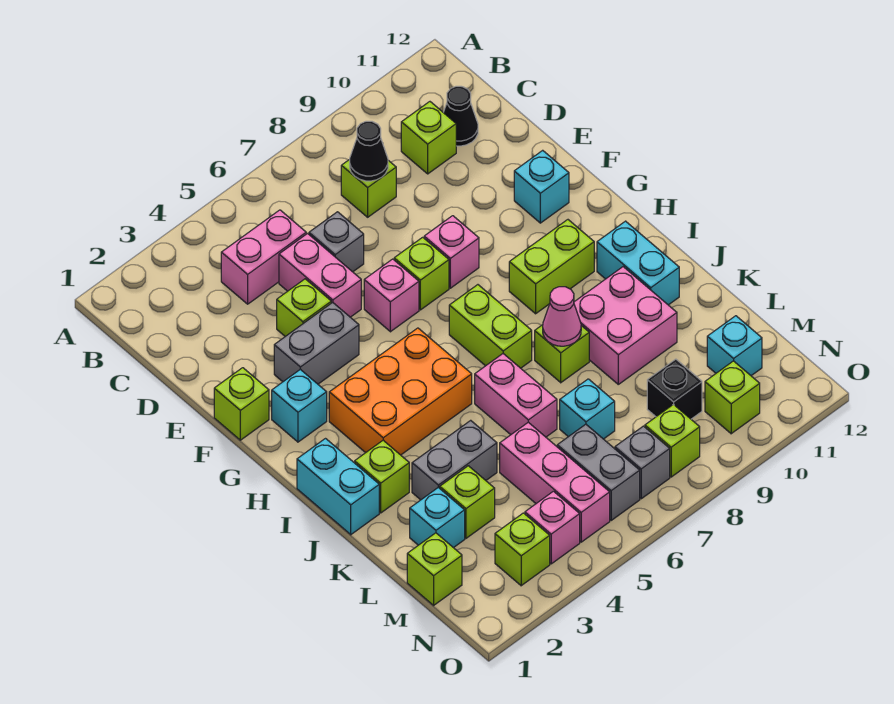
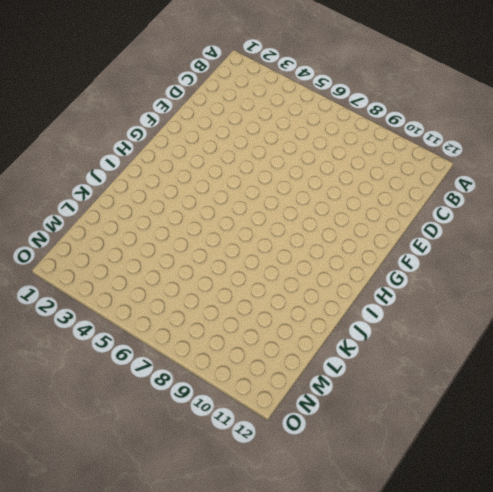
none -> pink 1x2 brick [221,210,306,304]
none -> lime 1x1 brick [341,159,396,217]
none -> lime 1x1 brick [401,102,456,174]
none -> black 1x1 cone [443,86,478,146]

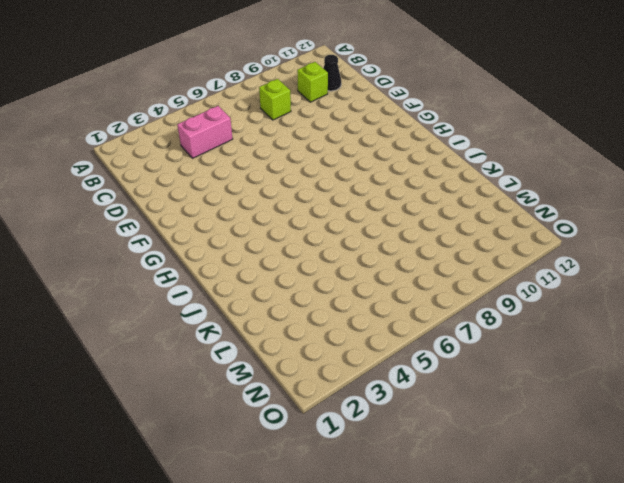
none -> pink 1x2 brick [279,234,361,317]
none -> grey 1x1 brick [309,212,364,272]
none -> lime 1x1 brick [277,279,331,336]
none -> lime 1x1 brick [214,368,269,440]

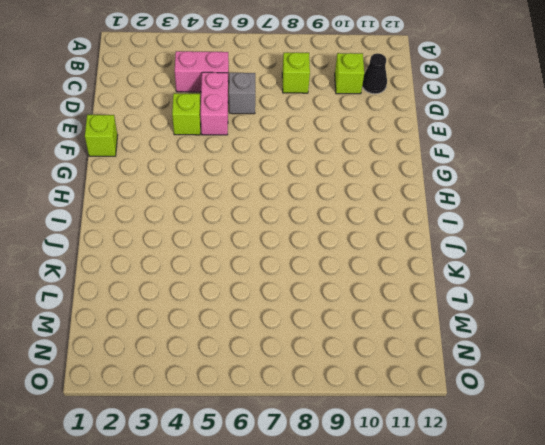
none -> grey 1x2 brick [274,302,359,384]
none -> pink 1x1 brick [364,259,419,332]
none -> lime 1x1 brick [394,237,449,310]
none -> pink 1x1 brick [424,216,479,288]

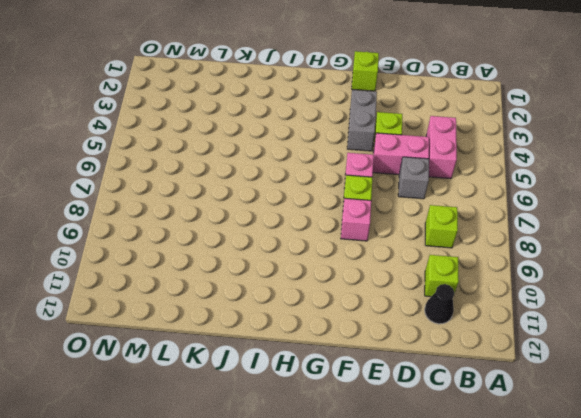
none -> cyan 1x1 brick [514,150,569,223]
none -> cyan 1x1 brick [272,369,327,442]
none -> orange 2x3 brick [329,328,472,455]
none -> lime 1x2 brick [449,285,532,368]

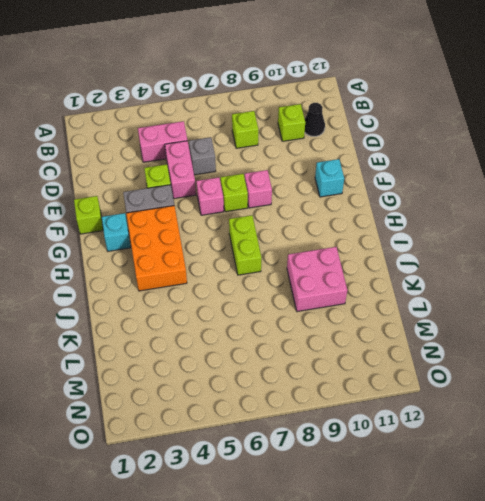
orange 2x3 brick [126,206,187,291] -> orange 2x3 brick turned to [329,328,472,455]
none -> lime 1x2 brick [509,220,594,314]
none -> cyan 1x2 brick [297,439,379,535]
none -> cyan 1x2 brick [597,221,679,305]
none -> lime 1x1 brick [355,440,409,513]

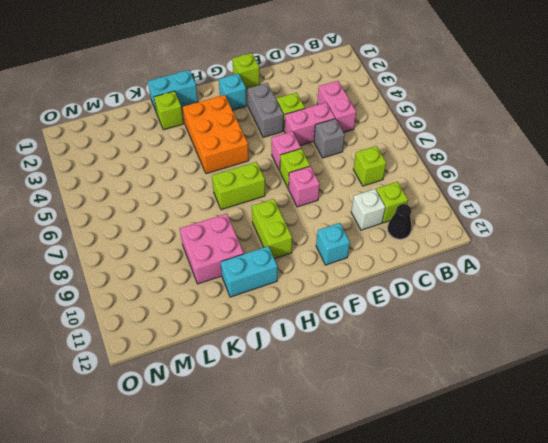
white 1x1 brick [351,189,385,230] -> none
none -> pink 1x2 brick [475,354,557,437]
none -> lime 1x1 brick [535,325,589,383]
none -> grey 1x2 brick [412,420,497,500]
none -> cyan 1x1 brick [410,488,465,548]

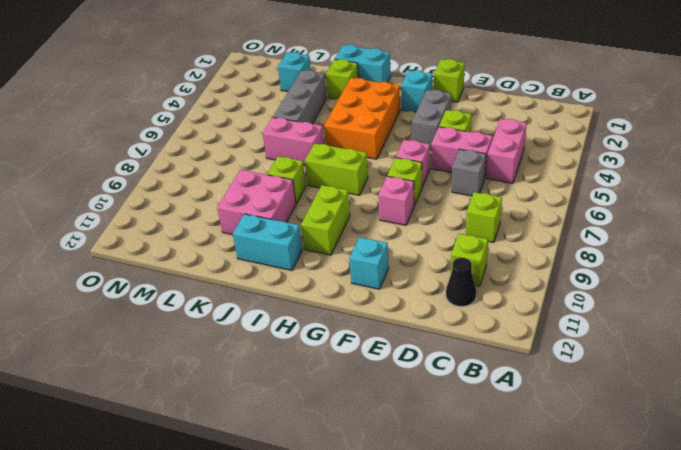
grey 1x3 brick [273,70,327,124] -> grey 1x2 brick [412,420,497,500]
none -> lime 1x1 brick [440,466,495,538]
none -> pink 1x3 brick [500,422,610,542]
none -> cyan 1x1 brick [560,379,615,439]
none -> lime 1x1 brick [407,533,462,605]

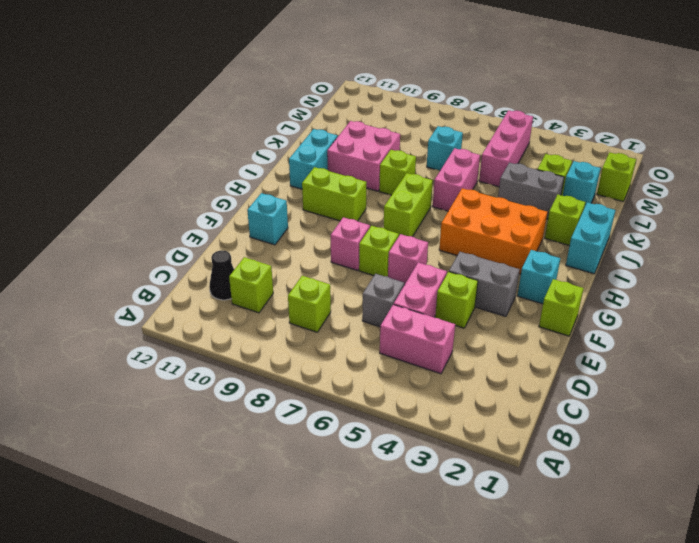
none -> grey 1x2 brick [557,424,640,520]
none -> black 1x1 brick [647,359,702,419]
none -> cyan 1x1 brick [707,316,762,376]
none -> lime 1x1 brick [495,513,550,586]

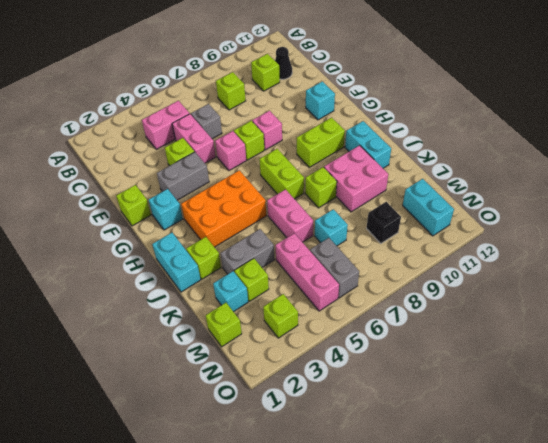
cyan 1x2 brick [403,179,454,236] -> cyan 1x1 brick [707,316,762,376]
none -> pink 1x1 brick [525,491,580,564]
none -> grey 1x1 brick [615,426,670,499]
none -> lime 1x1 brick [645,404,700,477]
none -> lime 1x1 brick [705,361,760,434]

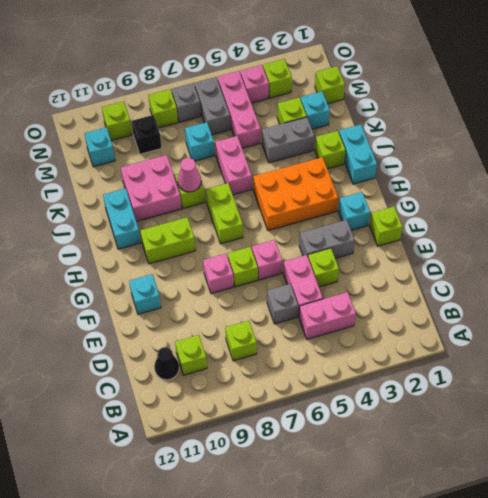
none -> black 1x1 cone [350,121,388,181]

